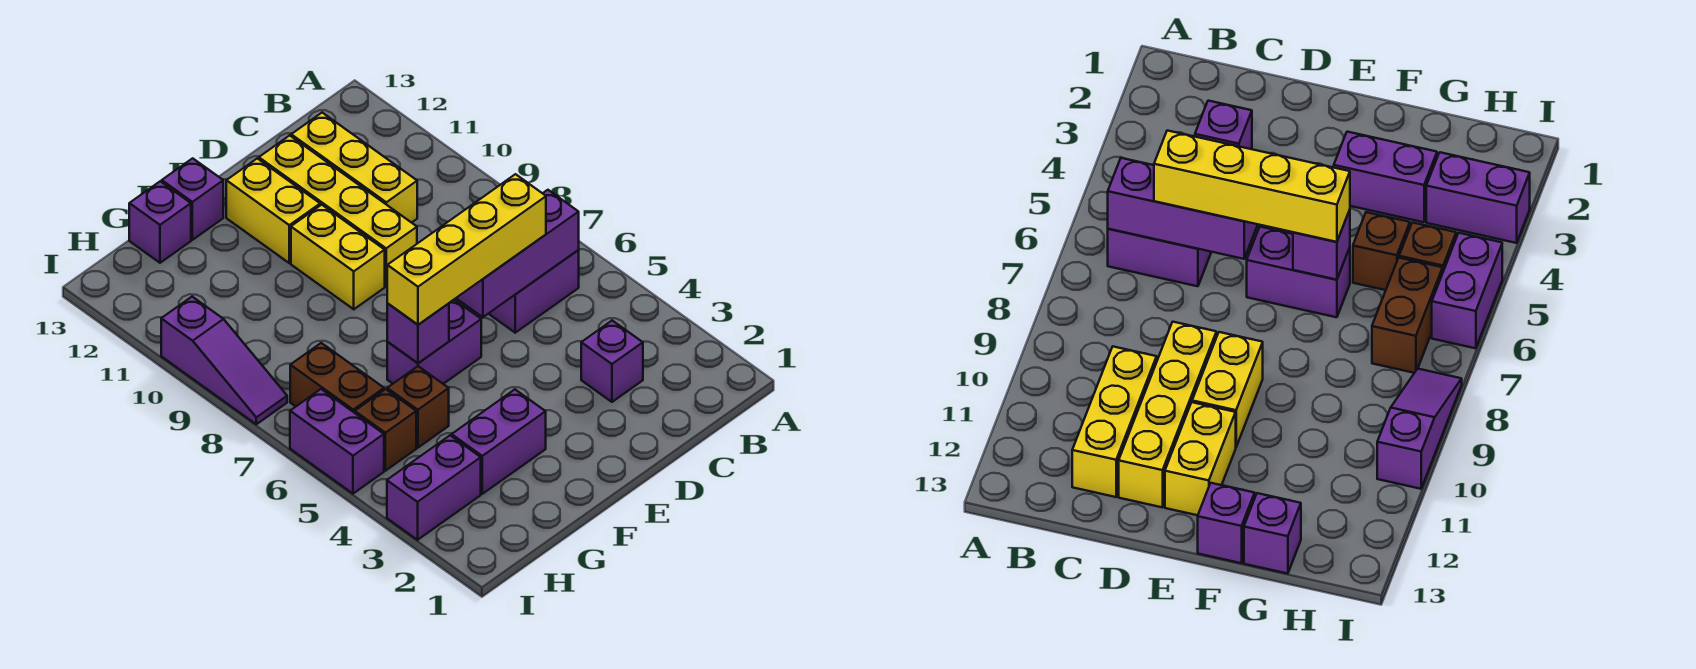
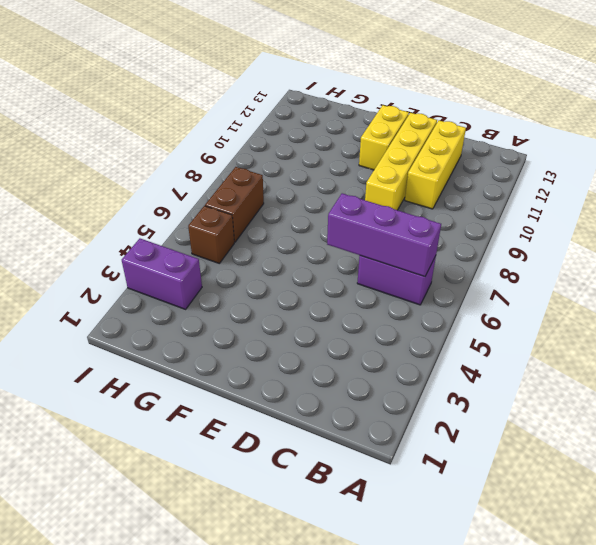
none -> purple 1x1 brick [581,321,643,402]
none -> purple 1x2 brick [387,300,481,384]
none -> yellow 1x2 brick [291,205,385,309]

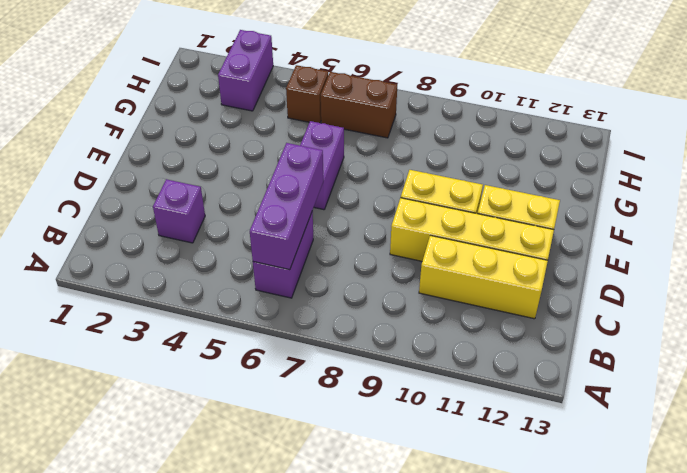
none -> purple 1x2 brick [452,390,546,494]
none -> purple 1x1 brick [162,158,223,240]
none -> brown 1x1 brick [387,366,449,448]

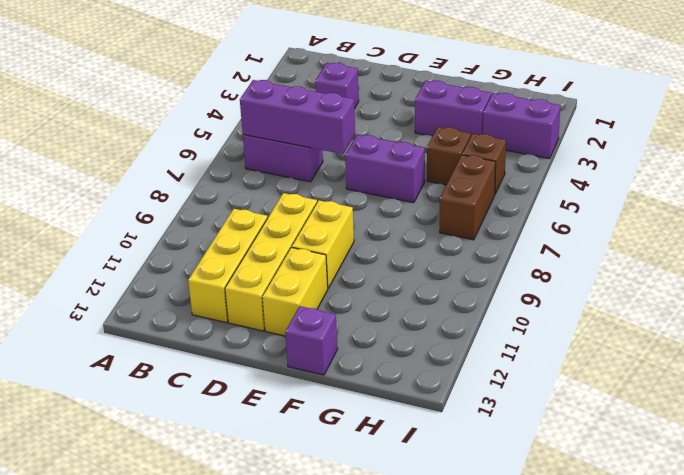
none -> purple 1x1 brick [129,181,191,263]
none -> purple 1x2 brick [290,389,384,494]
none -> purple 1x3 slope [161,297,287,424]

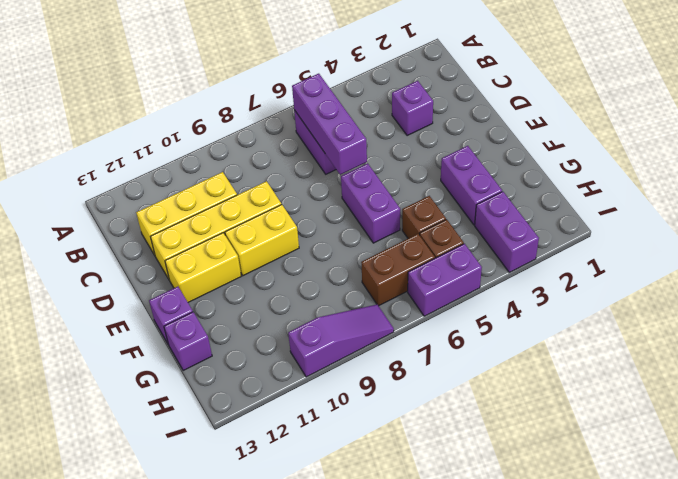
none -> purple 1x1 brick [387,303,449,363]
none -> yellow 1x4 brick [387,174,546,325]

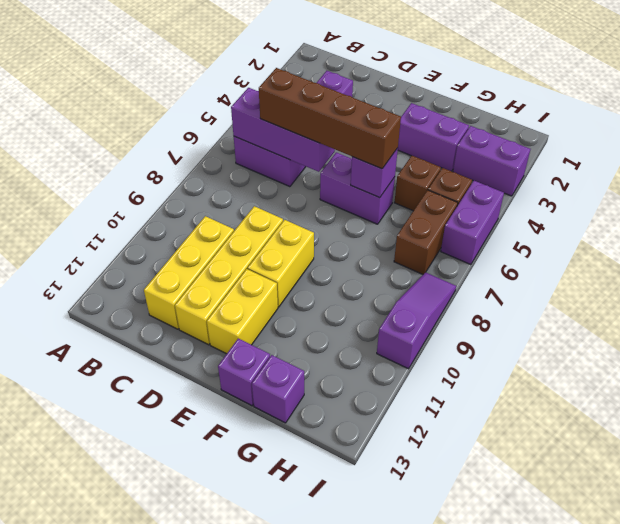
brown 1x4 brick [259,68,401,169] -> yellow 1x4 brick [387,174,546,325]

